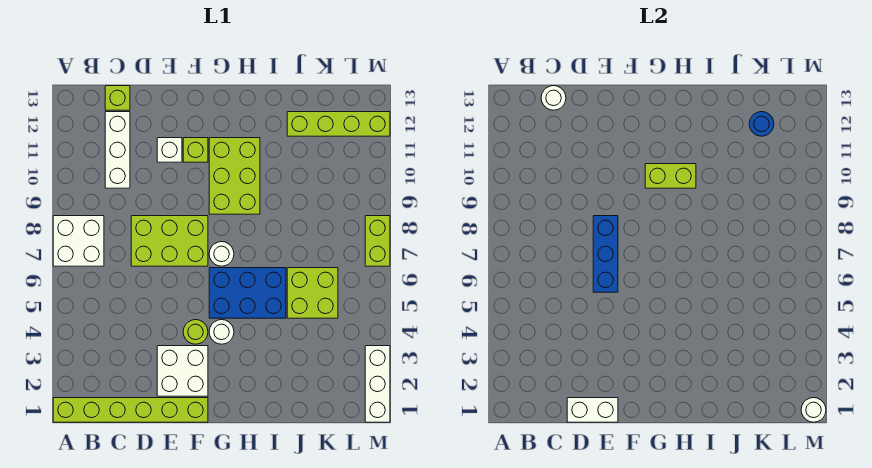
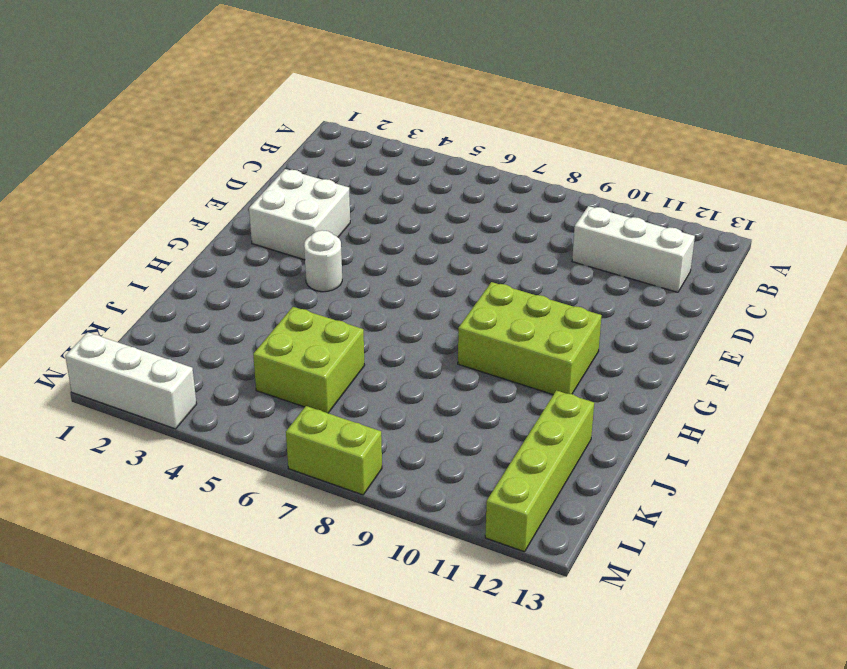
none -> lime 1x6 brick [53,398,208,422]
none -> white 2x2 brick [53,216,104,266]
none -> lime 1x1 brick [105,86,130,110]

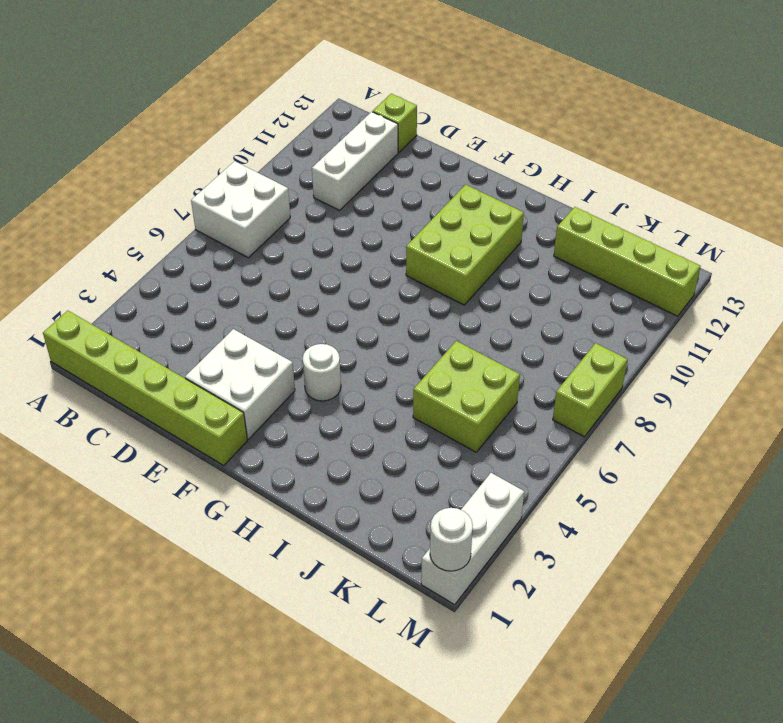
none -> lime 2x3 brick [131,216,208,266]
none -> white 1x1 brick [157,138,182,162]
none -> lime 1x1 round brick [183,320,208,344]

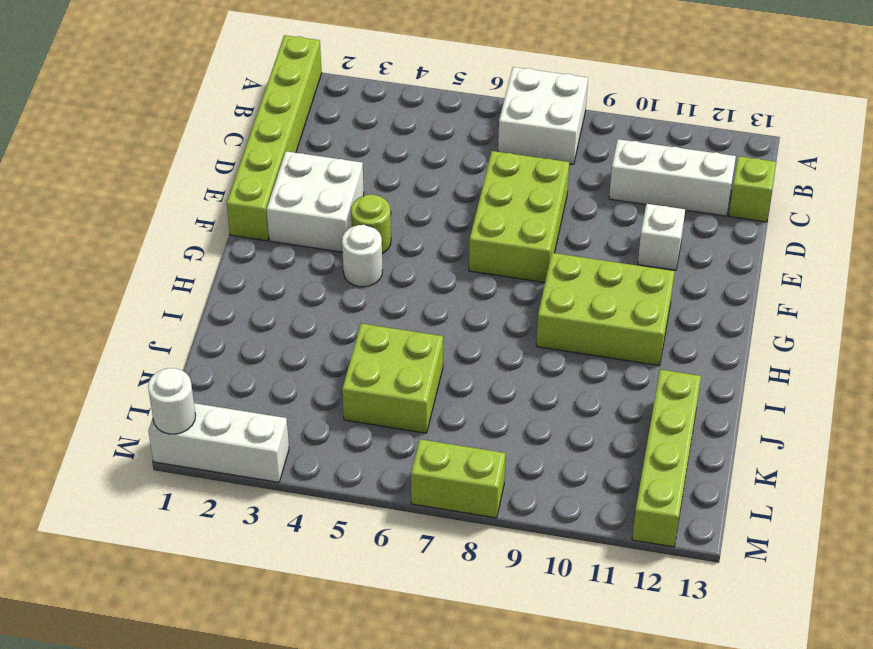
none -> lime 1x1 brick [183,138,208,162]
none -> blue 2x3 brick [209,268,286,318]
none -> white 1x1 round brick [209,242,234,266]

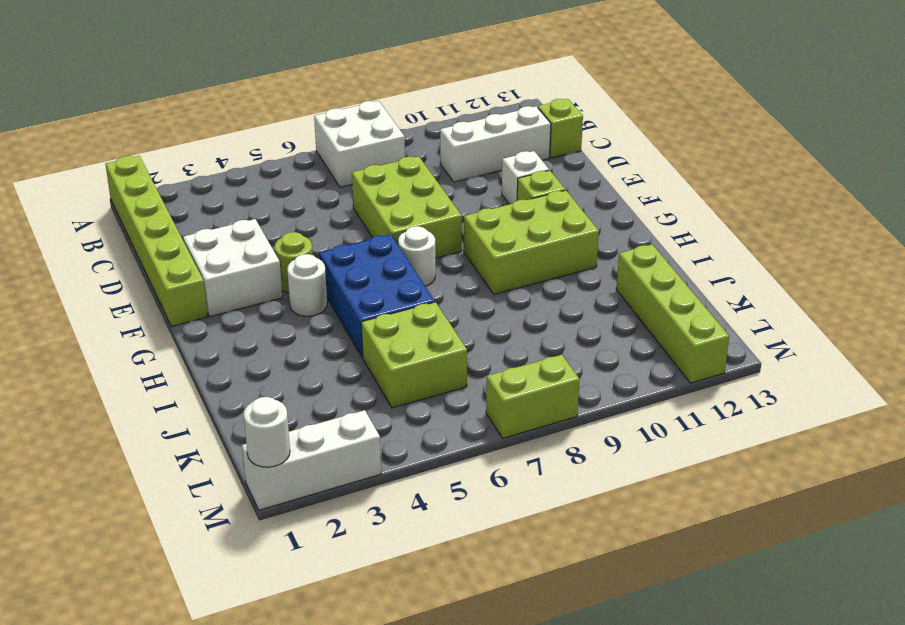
none -> white 1x1 round brick [541,86,566,110]
none -> white 1x2 brick [567,398,618,422]
none -> blue 1x3 brick [593,216,618,292]

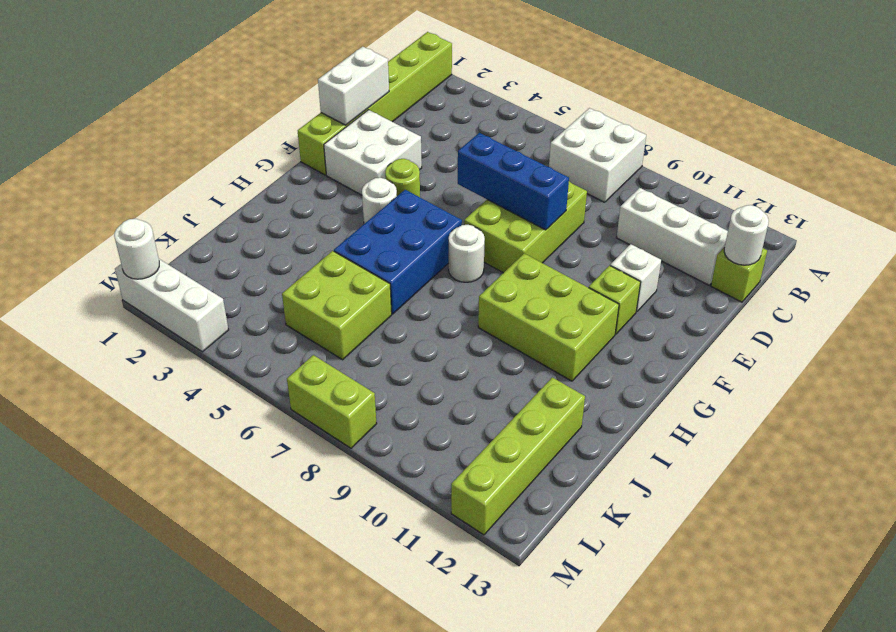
none -> lime 1x2 brick [645,164,696,188]
none -> blue 1x1 round brick [749,112,774,136]

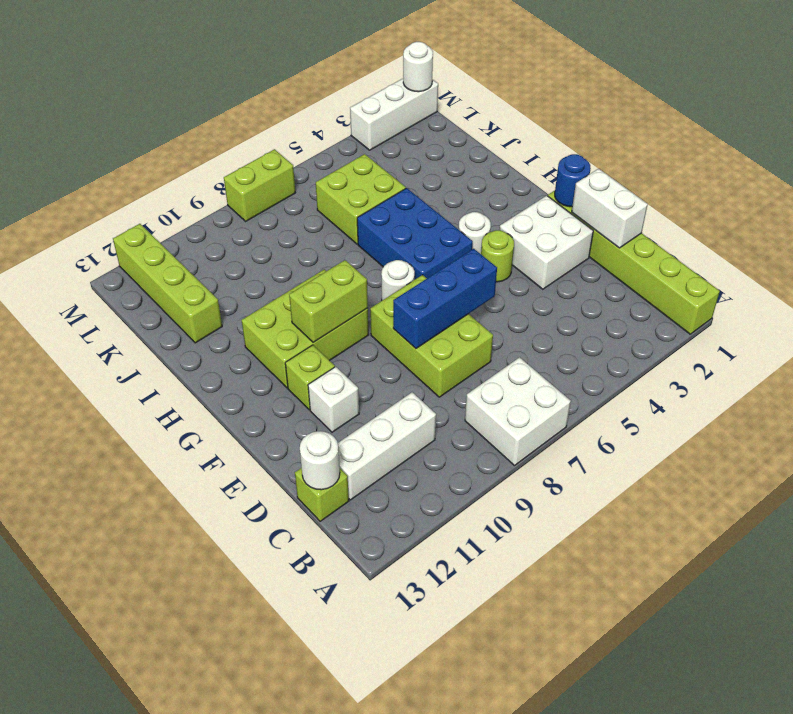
blue 1x1 round brick [555,154,591,207] -> blue 1x1 round brick moved to [749,112,774,136]
lime 1x2 brick [289,260,368,343] -> lime 1x2 brick turned to [645,164,696,188]

